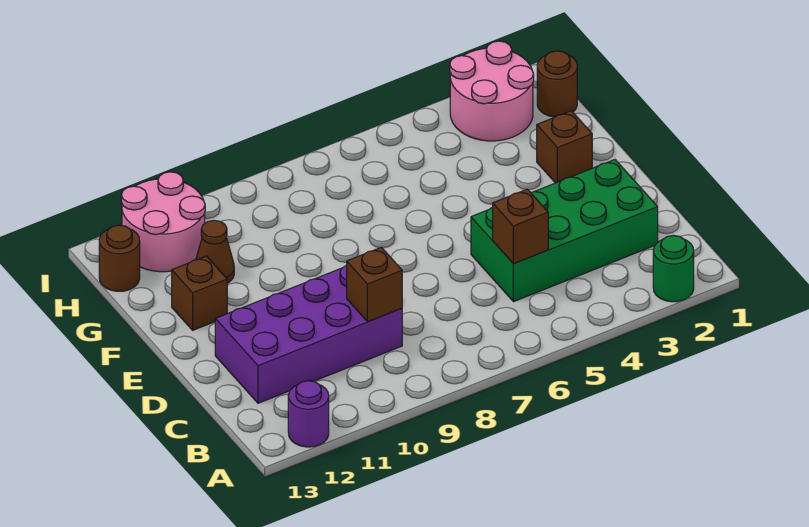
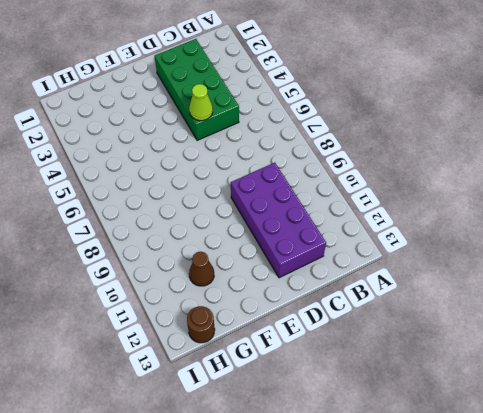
lime 1x1 cone [189,84,213,121] -> none
none -> green 1x1 round brick [653,235,694,302]
none -> purple 1x1 round brick [288,381,329,447]
none -> brown 1x1 brick [537,111,592,183]

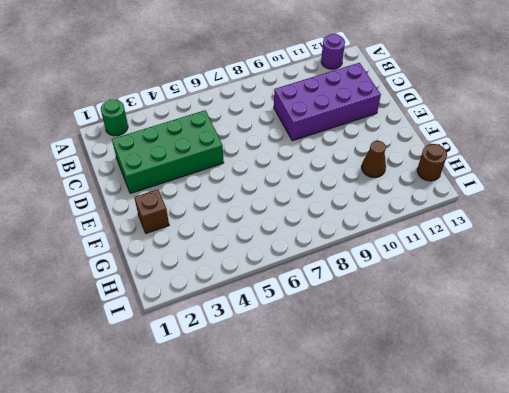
none -> brown 1x1 brick [172,256,227,330]
none -> brown 1x1 round brick [537,51,577,117]
none -> pink 2x2 round brick [450,41,534,141]

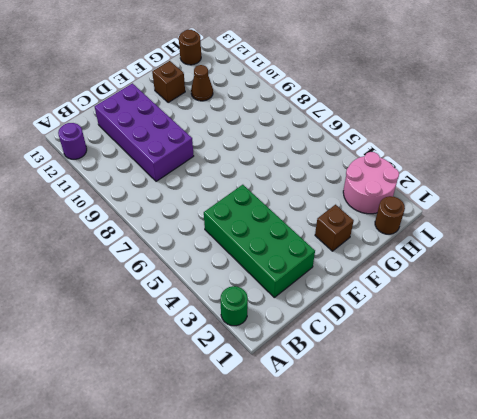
none -> pink 2x2 round brick [121,172,205,272]
none -> brown 1x1 brick [493,189,548,264]
none -> brown 1x1 brick [347,247,402,322]

